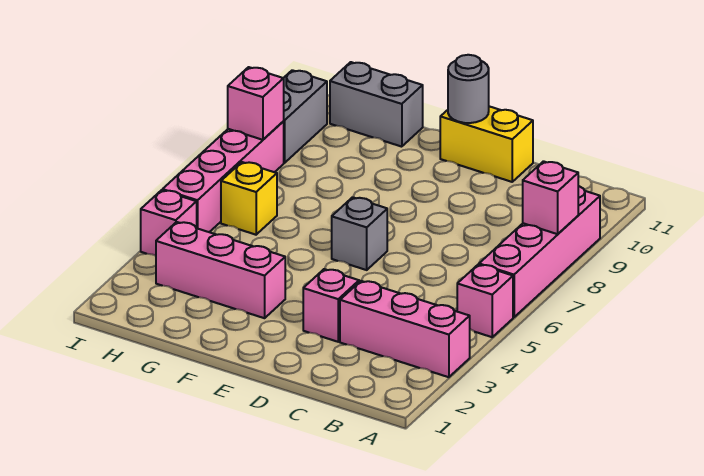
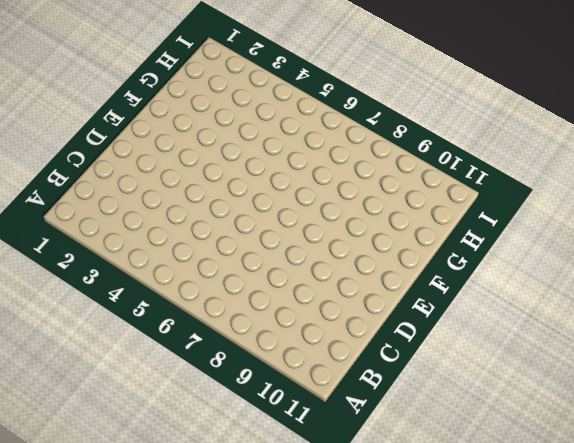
none -> pink 1x3 brick [340,281,470,377]
none -> pink 1x1 brick [457,265,513,337]
none -> pink 1x4 brick [479,186,600,317]

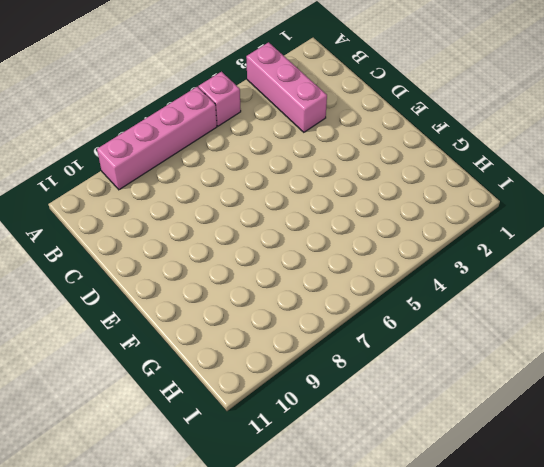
none -> pink 1x1 brick [303,269,359,342]
none -> yellow 1x2 brick [440,106,533,182]
none -> grey 1x1 brick [332,197,387,270]

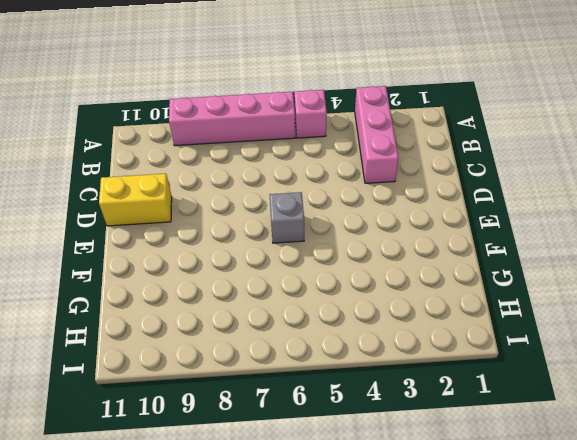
yellow 1x2 brick [99,174,172,226] -> yellow 1x2 brick turned to [440,106,533,182]
none -> pink 1x1 brick [303,269,359,342]
none -> pink 1x3 brick [156,222,285,318]
none -> grey 1x2 brick [330,62,423,147]

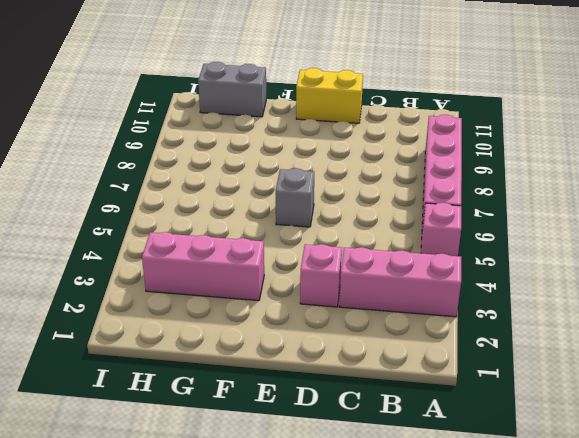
none -> yellow 1x1 brick [221,162,277,235]
none -> pink 1x1 brick [141,190,197,256]
none -> pink 1x4 brick [163,122,284,232]

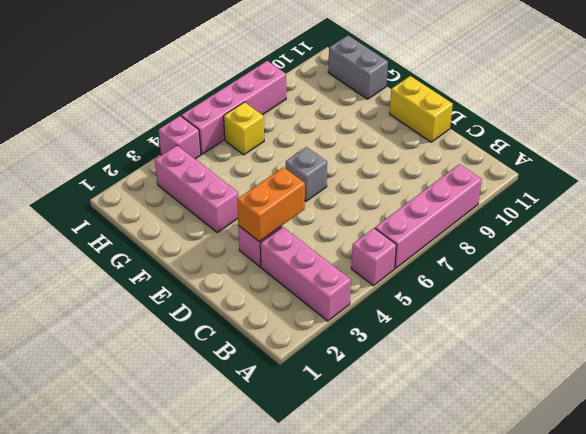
orange 1x2 brick [237,167,305,242] -> none
none -> grey 1x2 brick [283,70,327,163]
none -> pink 1x1 brick [523,161,578,234]
none -> grey 1x1 round brick [448,55,489,123]

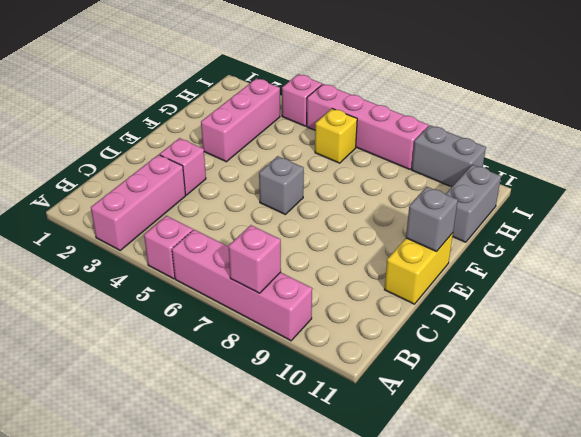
grey 1x1 brick [406,187,458,252] -> grey 1x1 round brick [448,55,489,123]
none -> pink 1x1 brick [228,67,284,140]

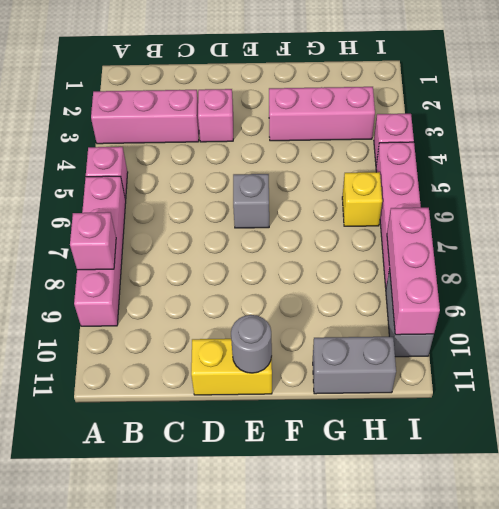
pink 1x3 brick [387,208,440,335] -> pink 1x1 brick [228,67,284,140]

